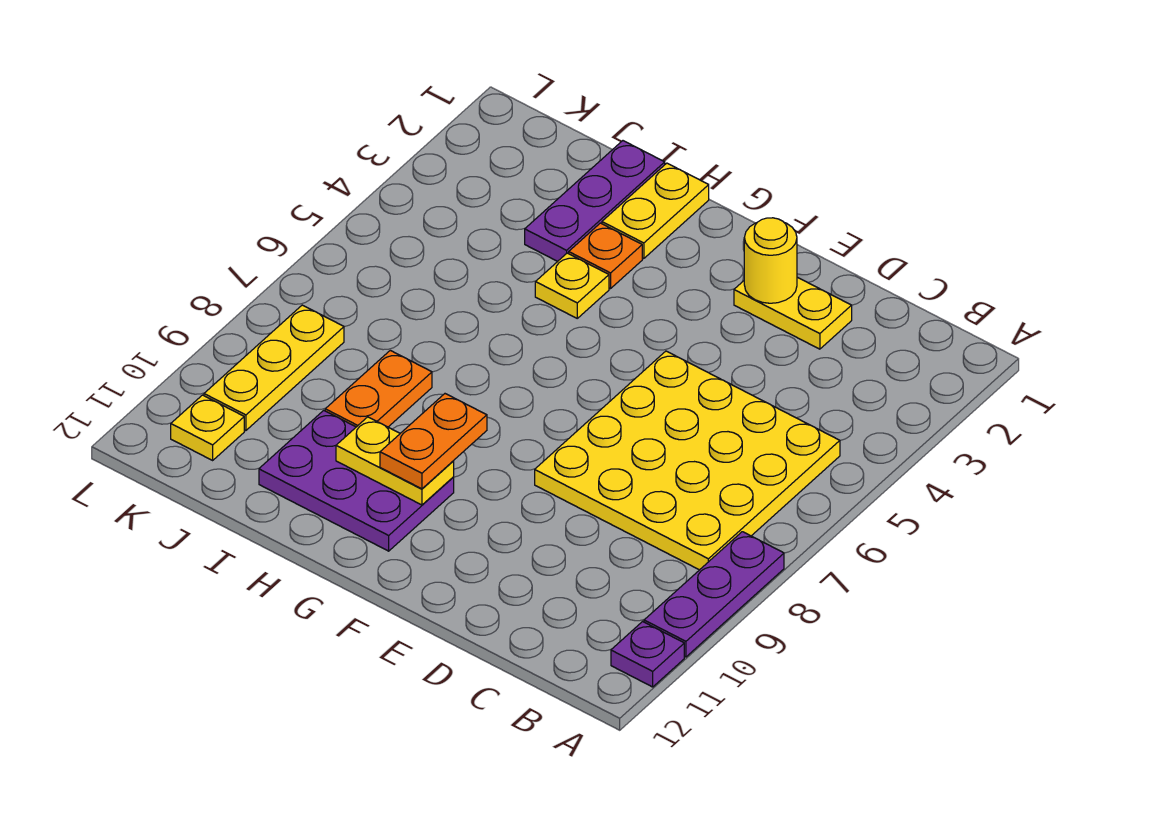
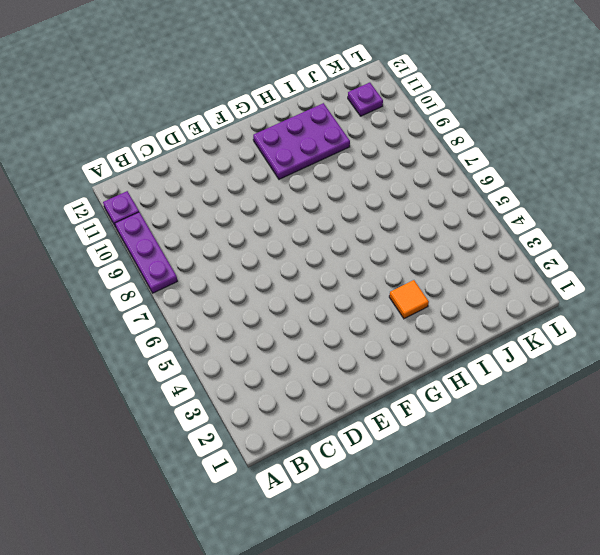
orange 1x1 tile [389,280,429,319] -> orange 1x1 plate [569,223,642,289]
purple 1x1 plate [348,83,383,116] -> yellow 1x1 plate [171,395,244,460]
none -> yellow 4x4 plate [535,351,840,570]
none -> yellow 1x2 plate [734,277,852,349]
none -> yellow 1x2 plate [602,163,709,259]

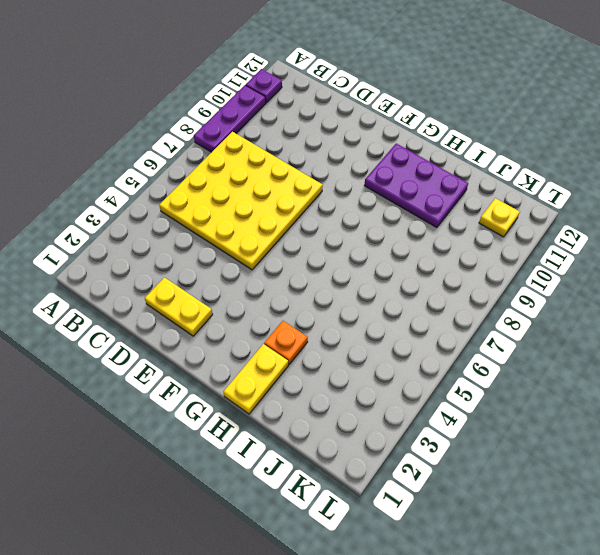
none -> yellow 1x1 plate [535,253,609,318]
none -> purple 1x3 plate [525,141,665,261]
none -> orange 1x2 plate [325,350,432,427]

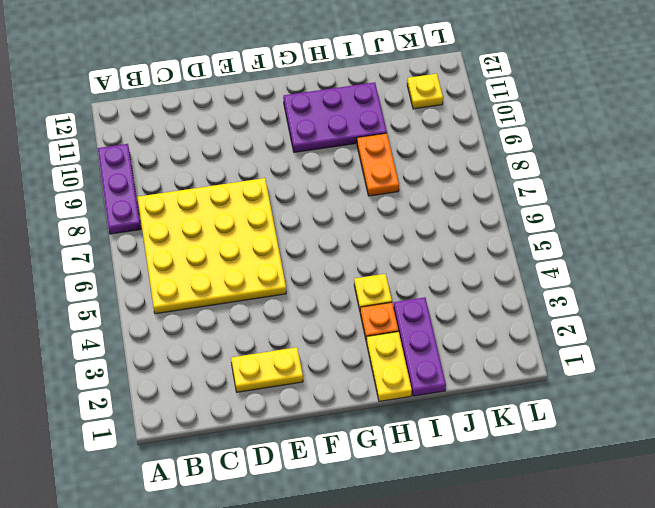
none -> purple 1x1 plate [611,622,684,687]
none -> yellow 1x3 plate [204,305,344,431]
none -> yellow 1x1 round brick [744,218,797,303]

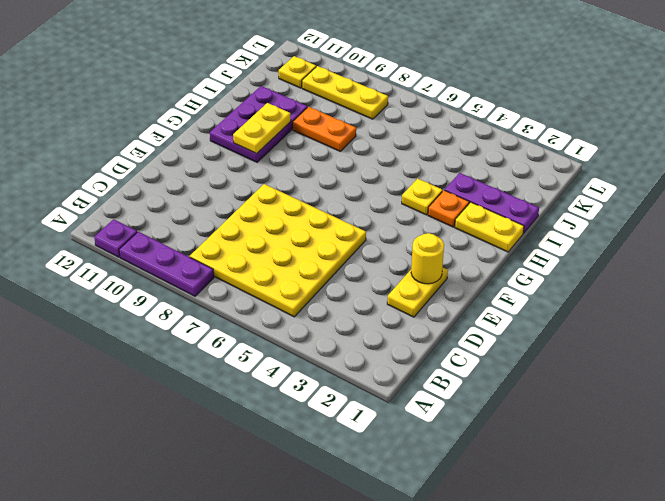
none -> orange 1x2 plate [380,394,487,489]

